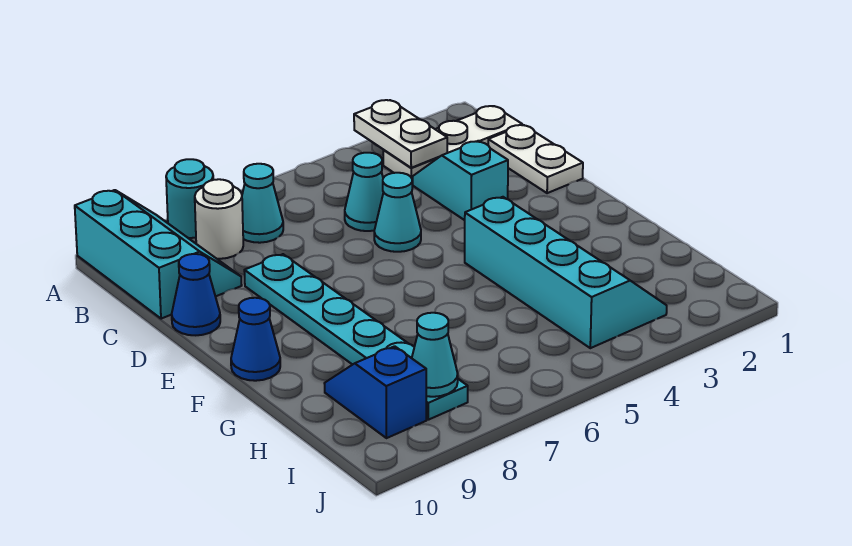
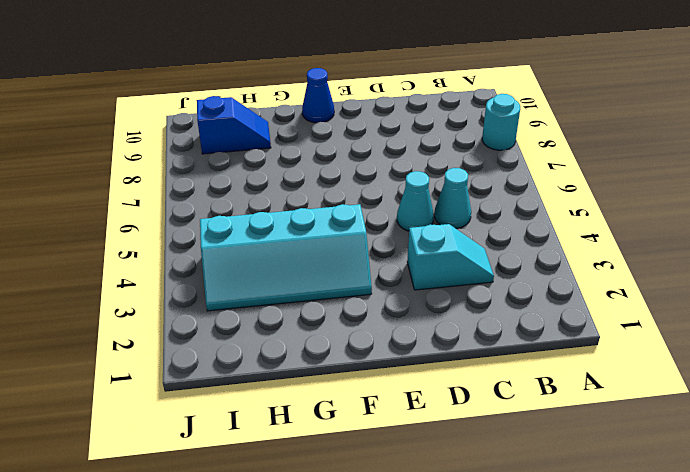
none -> cyan 2x3 slope [75,190,242,319]
none -> white 1x3 plate [383,106,522,184]
none -> cyan 1x1 cone [242,164,283,243]

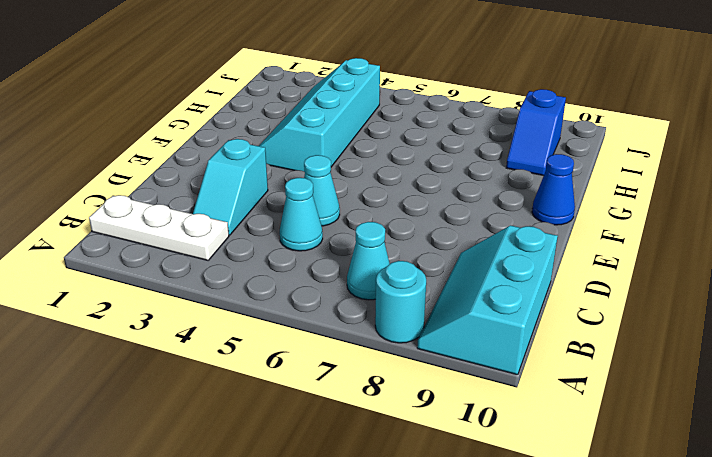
none -> white 1x1 round brick [195,179,243,259]
none -> white 1x2 plate [488,125,583,193]
none -> cyan 1x6 plate [244,254,468,420]

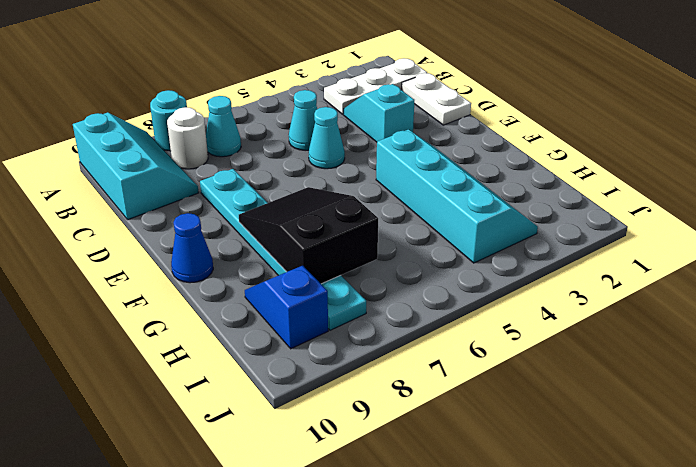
black 2x3 slope [239,187,378,284] -> none
none -> blue 1x1 cone [172,254,220,335]
none -> white 1x2 plate [354,100,447,168]
none -> cyan 1x1 cone [412,313,458,397]

